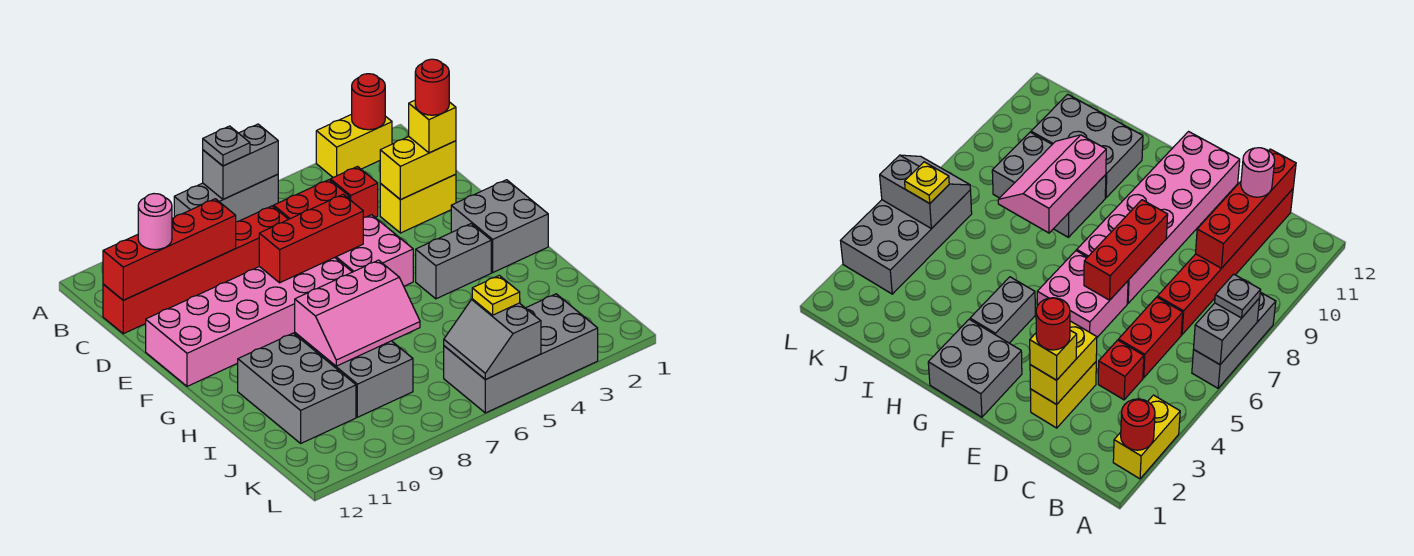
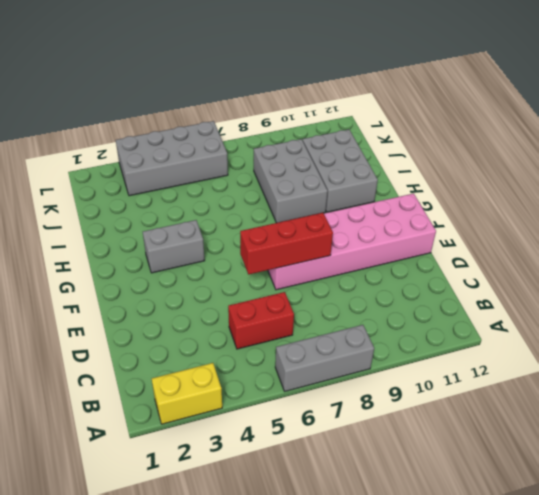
none -> red 1x1 brick [330,167,378,218]
none -> red 1x6 brick [103,206,288,334]
none -> yellow 1x2 brick [380,174,456,233]

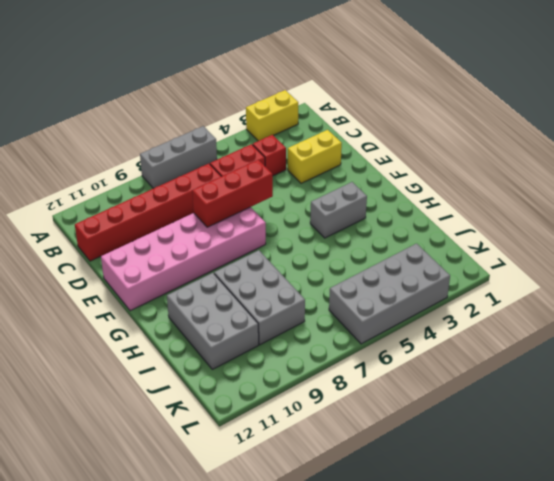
none -> pink 2x2 brick [335,215,413,286]
none -> grey 2x2 brick [451,180,548,272]
none -> red 1x1 round brick [352,74,385,130]

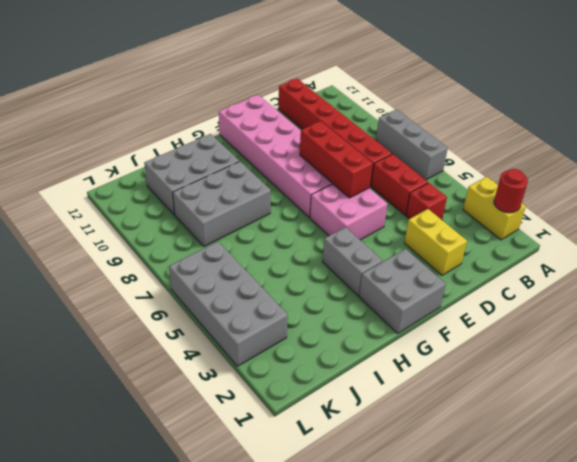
none -> grey 1x2 brick [203,124,278,199]
none -> red 1x4 brick [103,199,236,300]
none -> yellow 1x2 brick [380,137,456,199]

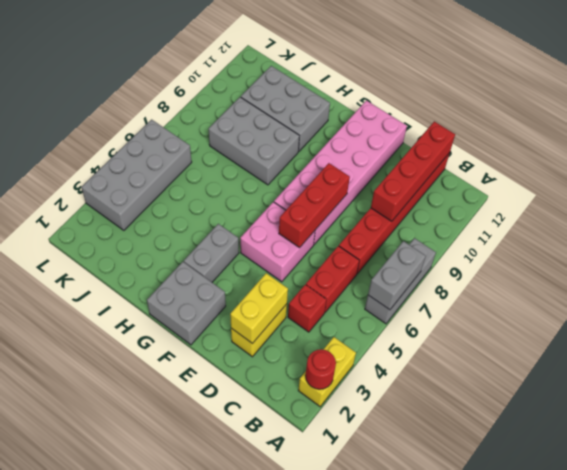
none -> pink 2x3 slope [295,260,420,366]
none -> grey 2x2 slope [444,299,541,380]
none -> grey 1x1 plate [203,126,250,166]

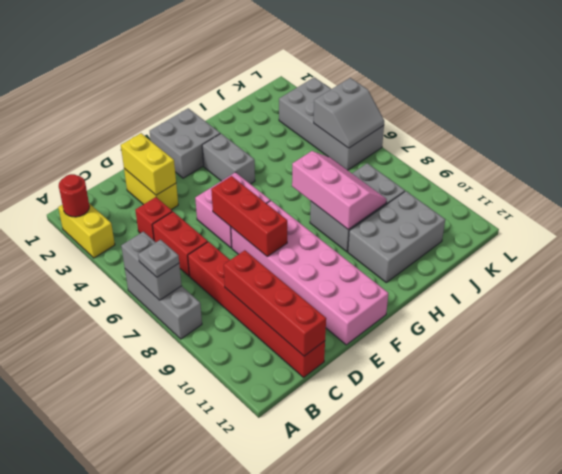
none -> pink 1x1 round brick [138,194,172,250]
none -> yellow 1x1 brick [409,100,456,153]
none -> yellow 1x1 plate [472,275,520,315]

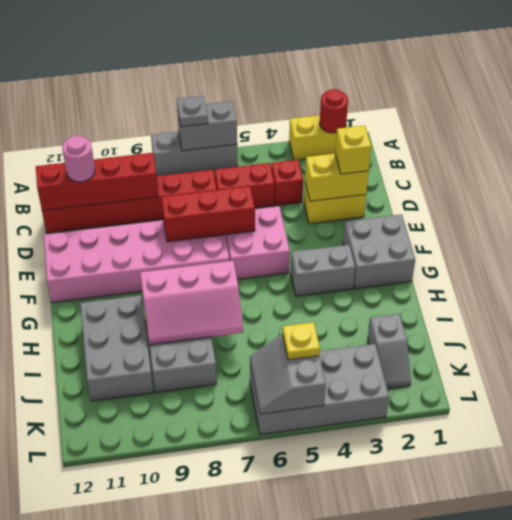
grey 1x2 slope [368,314,411,389] -> none
none -> red 1x1 round brick [415,59,449,115]

